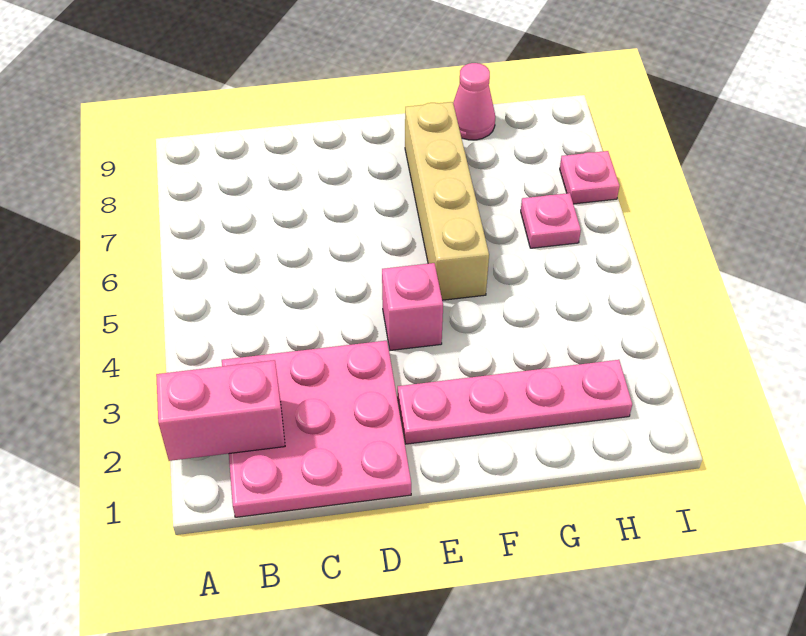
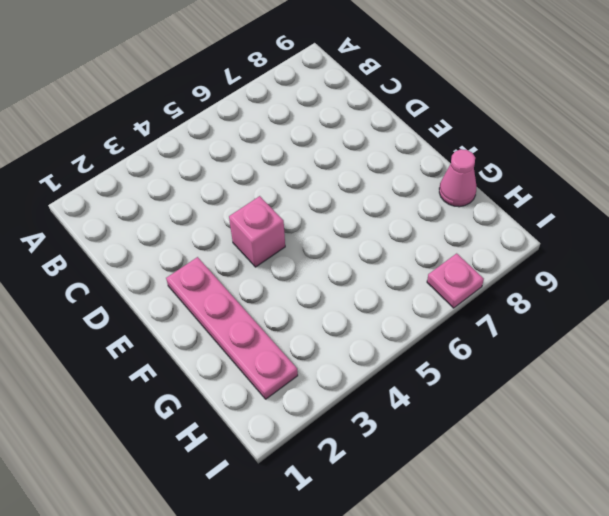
none -> pink 3x3 plate [222,341,411,517]
none -> tan 1x4 brick [405,102,489,300]

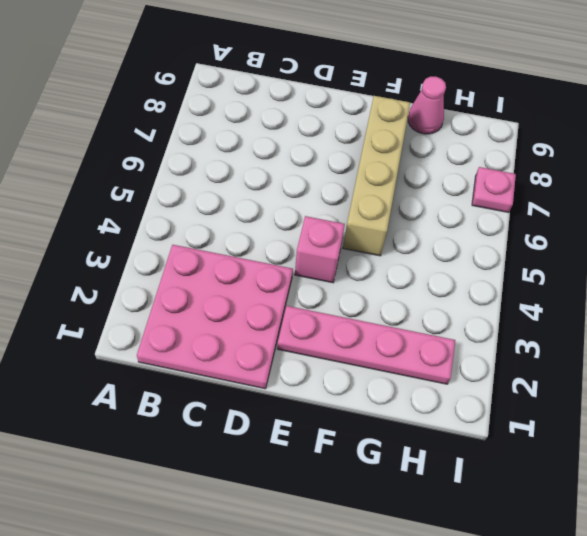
none -> pink 1x1 plate [521,193,581,248]
none -> pink 1x2 brick [156,360,285,461]

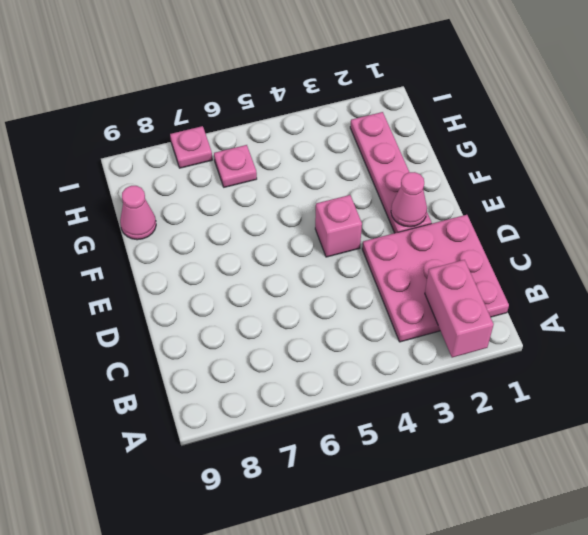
pink 1x1 cone [391,172,427,227] -> none
none -> tan 1x4 brick [405,102,489,300]

